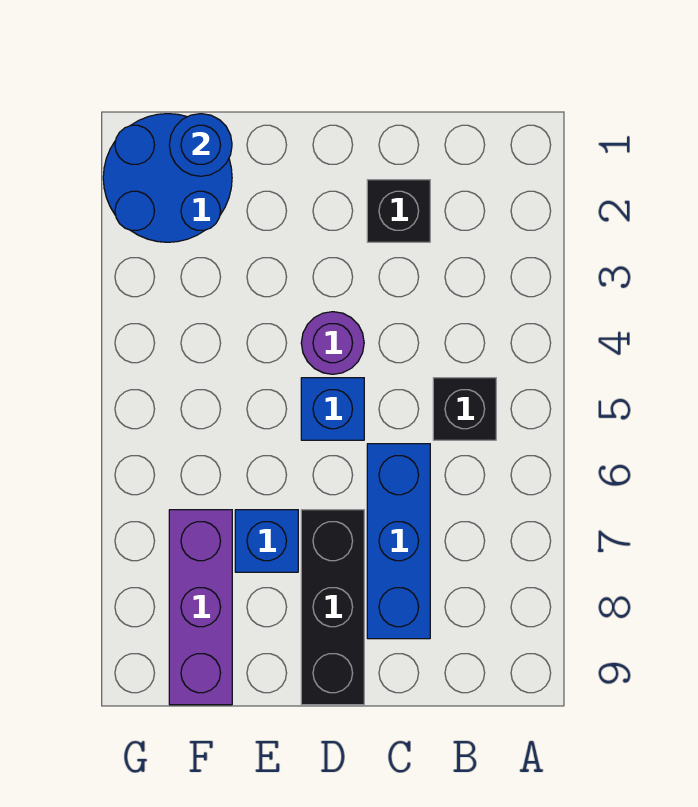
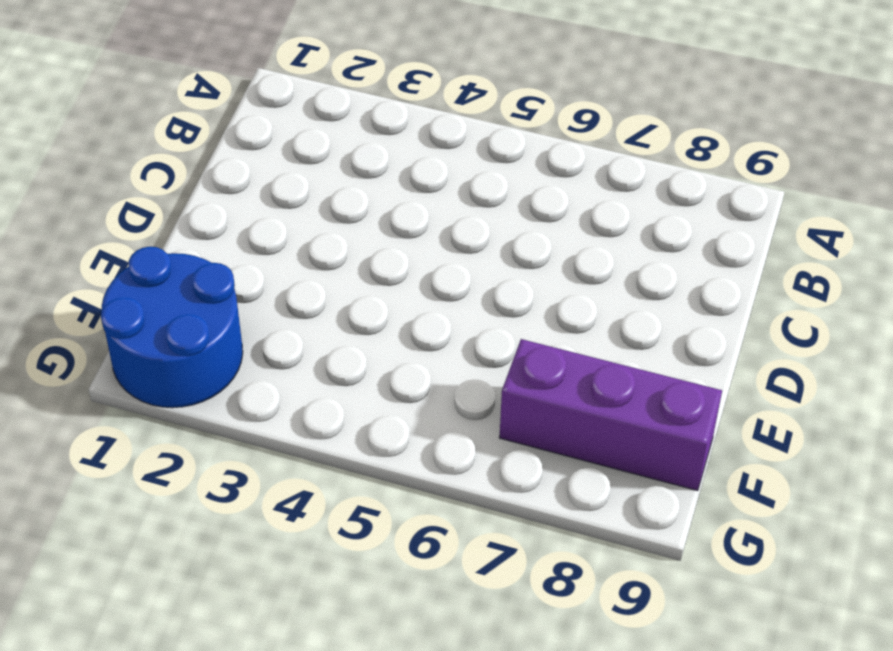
none -> black 1x1 brick [433,378,496,440]
none -> black 1x1 brick [367,180,430,242]

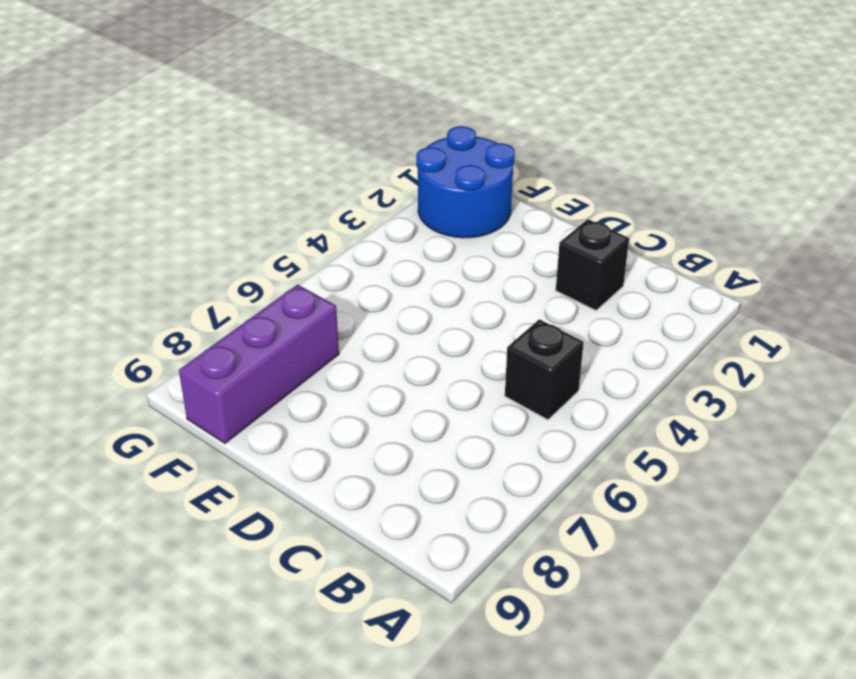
none -> blue 1x3 brick [367,444,430,639]
none -> purple 1x1 round brick [301,312,364,374]

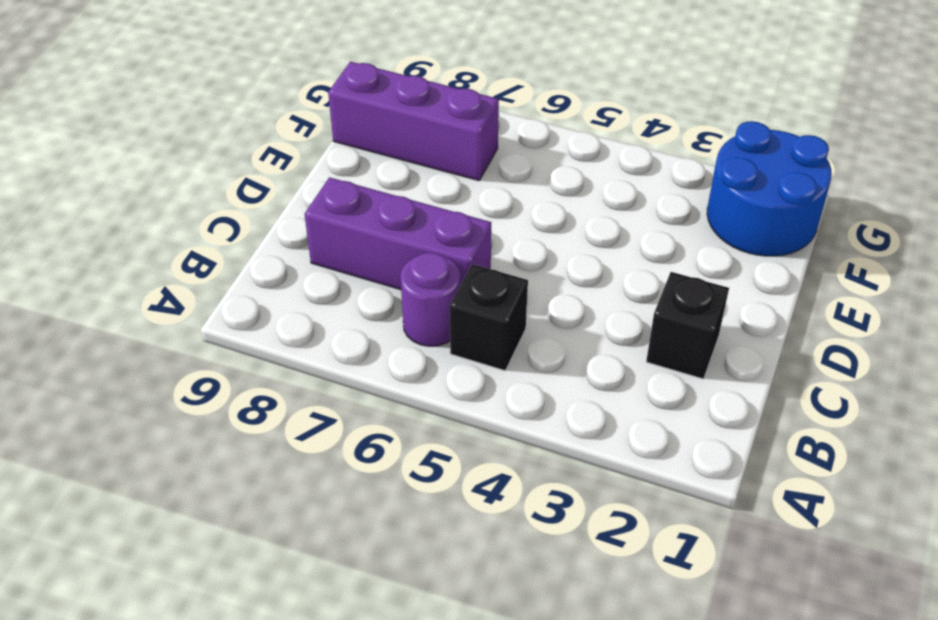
purple 1x1 round brick [400,253,460,346] -> purple 1x1 round brick moved to [301,312,364,374]
purple 1x3 brick [305,177,491,290] -> blue 1x3 brick [367,444,430,639]
none -> blue 1x1 brick [301,378,364,440]
none -> black 1x3 brick [301,510,364,705]

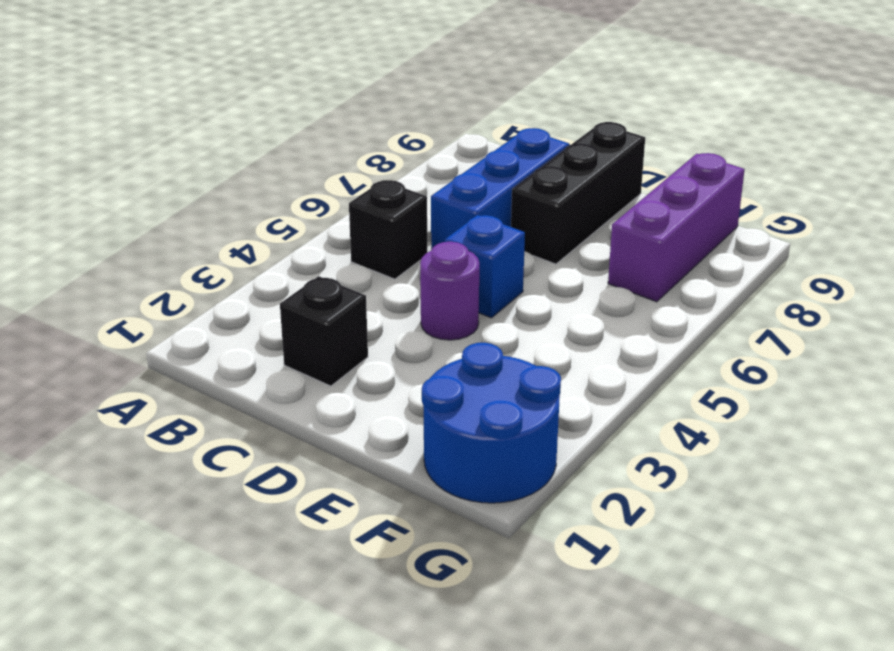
none -> blue 1x1 brick [235,510,298,572]
none -> blue 1x1 round brick [169,114,232,176]

